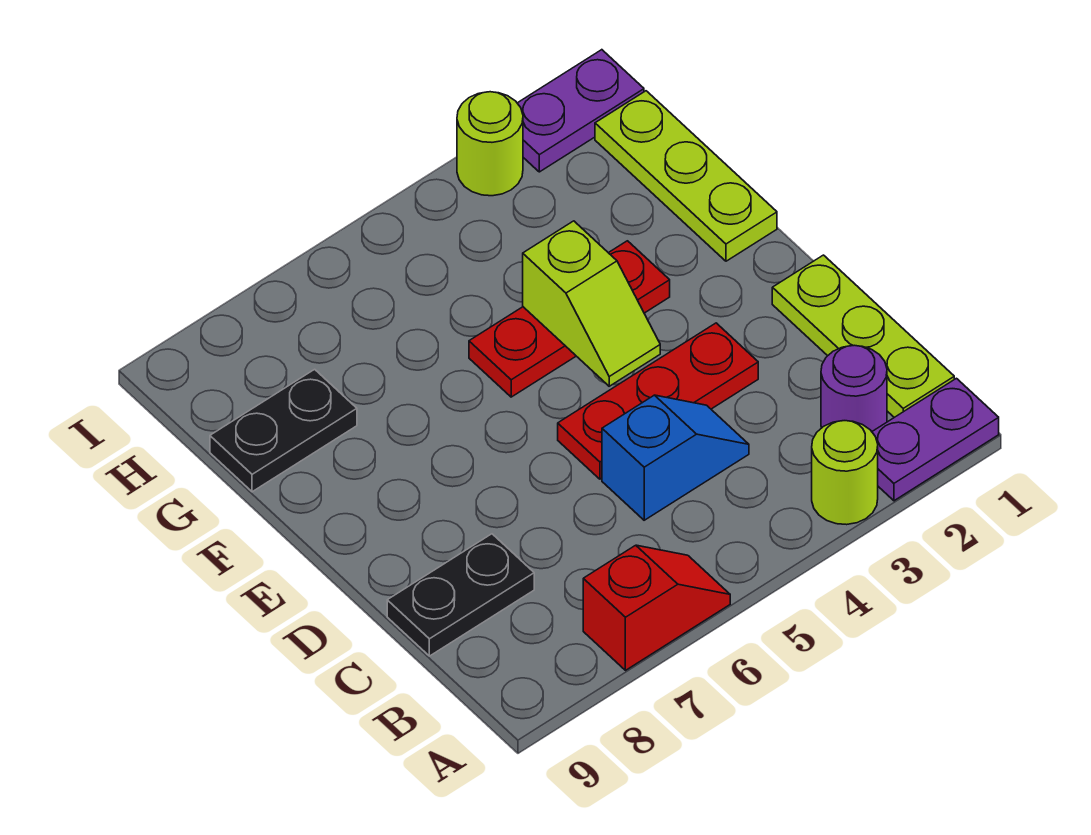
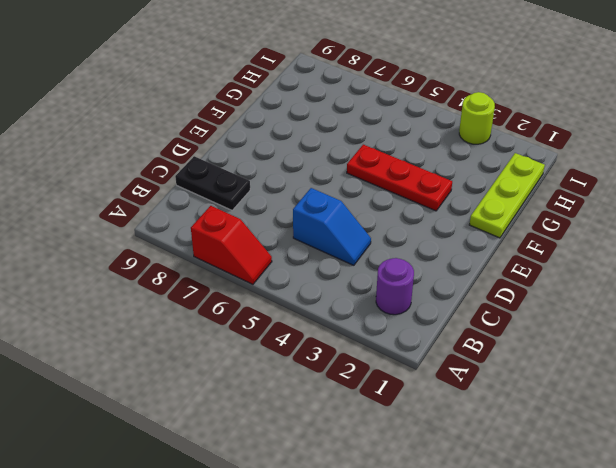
none -> purple 1x2 plate [872,378,999,501]
none -> lime 1x1 round brick [812,421,878,525]
none -> lime 1x3 plate [772,255,954,417]

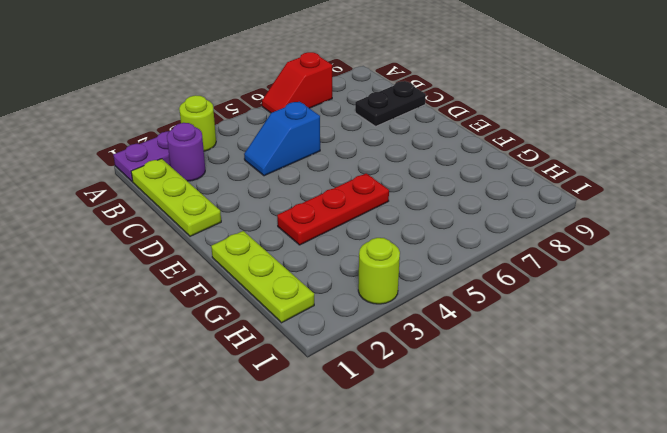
none -> red 1x3 plate [558,323,758,479]
none -> black 1x2 plate [210,369,357,492]
none -> purple 1x2 plate [517,50,644,172]

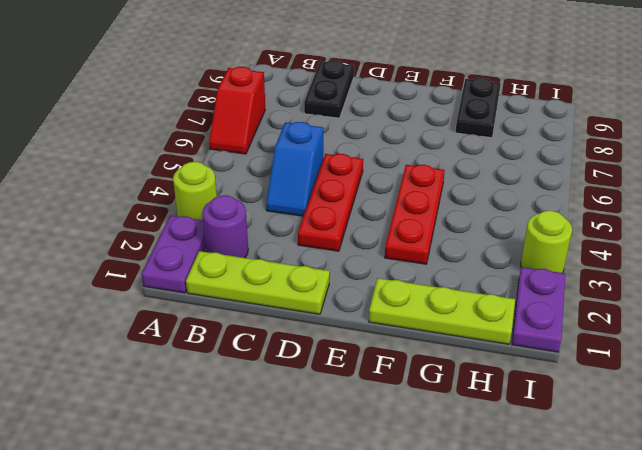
none -> lime 1x2 slope [523,221,660,386]

